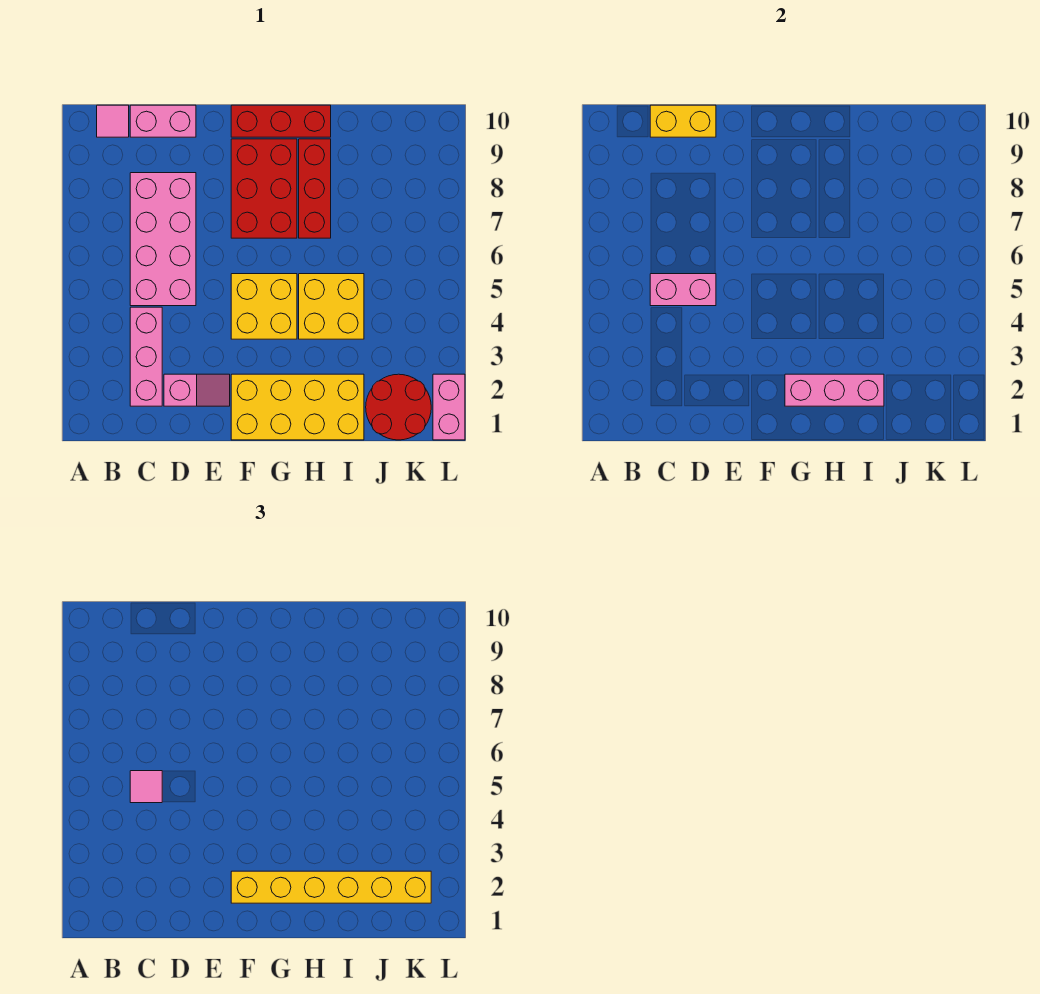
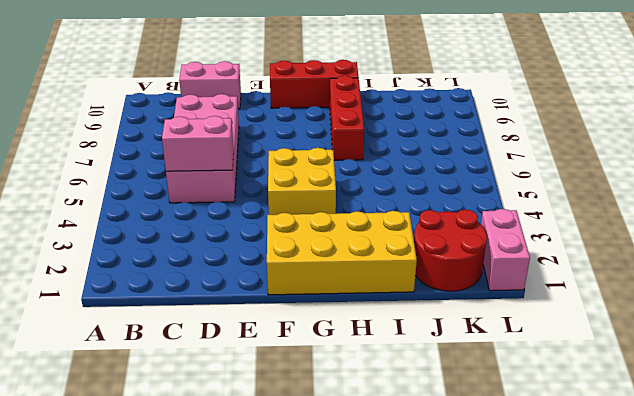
none -> pink 1x1 tile [97,105,129,137]
none -> pink 1x3 brick [130,307,162,406]
none -> pink 1x2 slope [164,374,230,406]

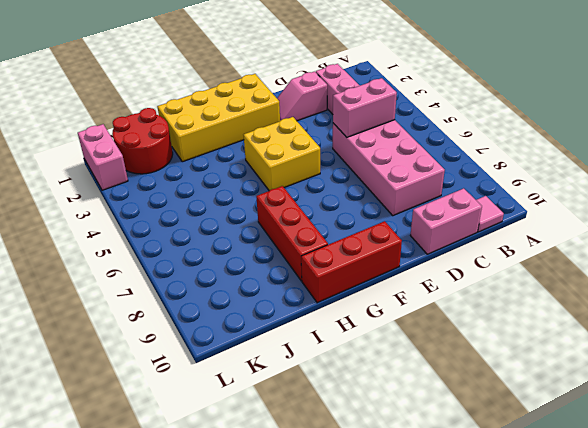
none -> red 2x3 brick [231,139,297,238]
none -> yellow 2x2 brick [299,274,364,339]
none -> yellow 1x2 brick [650,105,716,137]

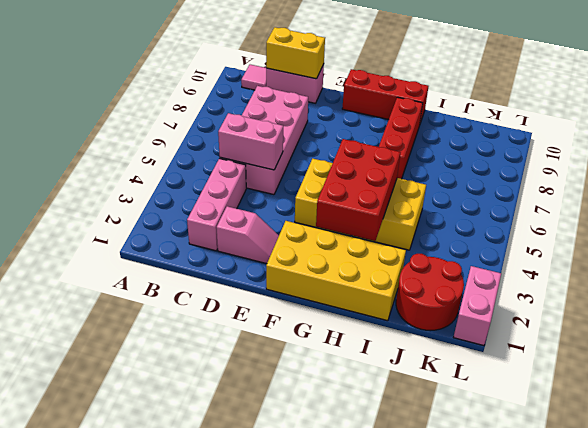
red 2x3 brick [316,139,400,241] -> red 2x3 brick moved to [231,139,297,238]
none -> pink 1x3 brick [785,374,884,406]
none -> pink 1x1 tile [130,771,162,803]
none -> yellow 1x6 brick [231,871,431,903]

